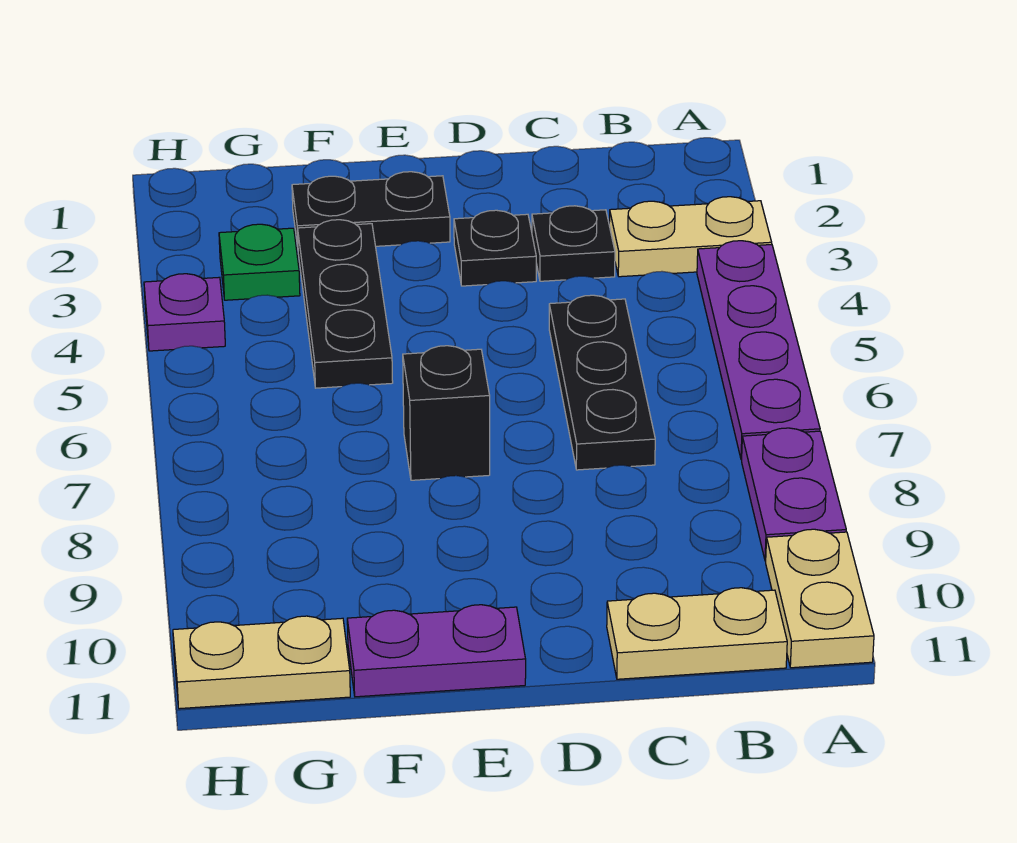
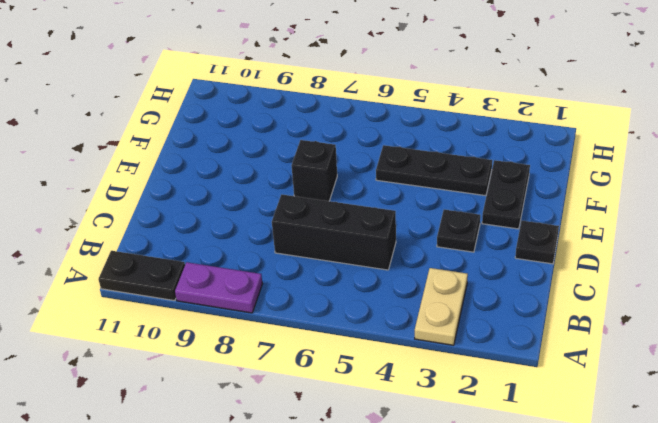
black 1x2 plate [98,251,185,301] -> tan 1x2 plate [766,529,874,668]
black 1x3 brick [272,194,396,270] -> black 1x3 plate [549,295,655,470]
black 1x1 plate [515,221,559,264] -> black 1x1 plate moved to [532,206,615,281]
none -> purple 1x4 plate [697,241,820,460]
none -> tan 1x2 plate [607,588,787,679]
none -> purple 1x2 plate [347,605,526,697]

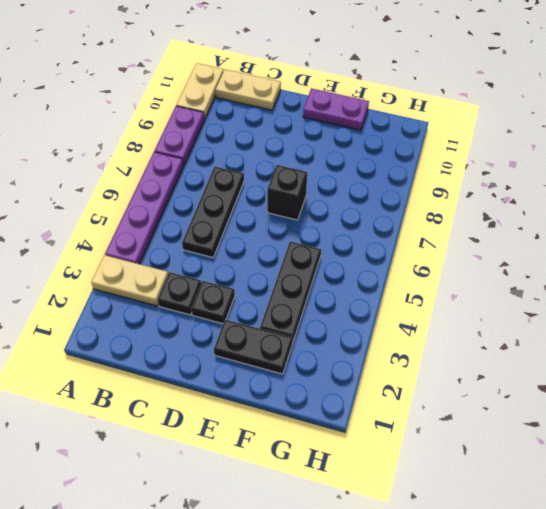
none -> green 1x1 plate [219,224,300,300]
none -> tan 1x2 plate [173,616,350,709]
none -> purple 1x1 plate [144,274,225,351]

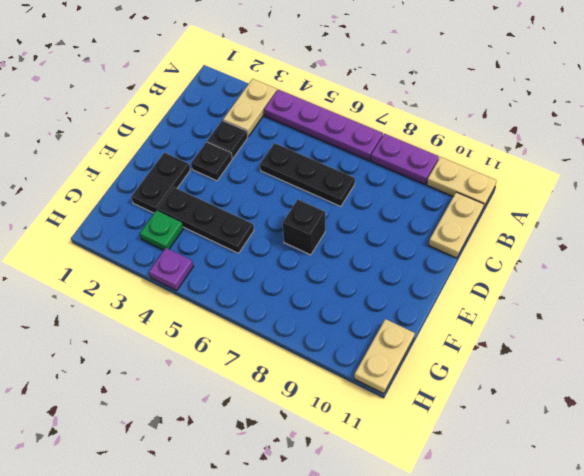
none -> purple 1x2 plate [347,605,526,697]

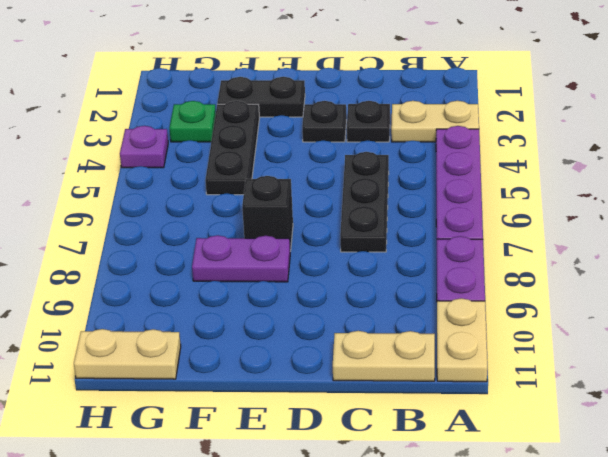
purple 1x2 plate [192,235,291,282] -> purple 1x2 plate moved to [347,605,526,697]

